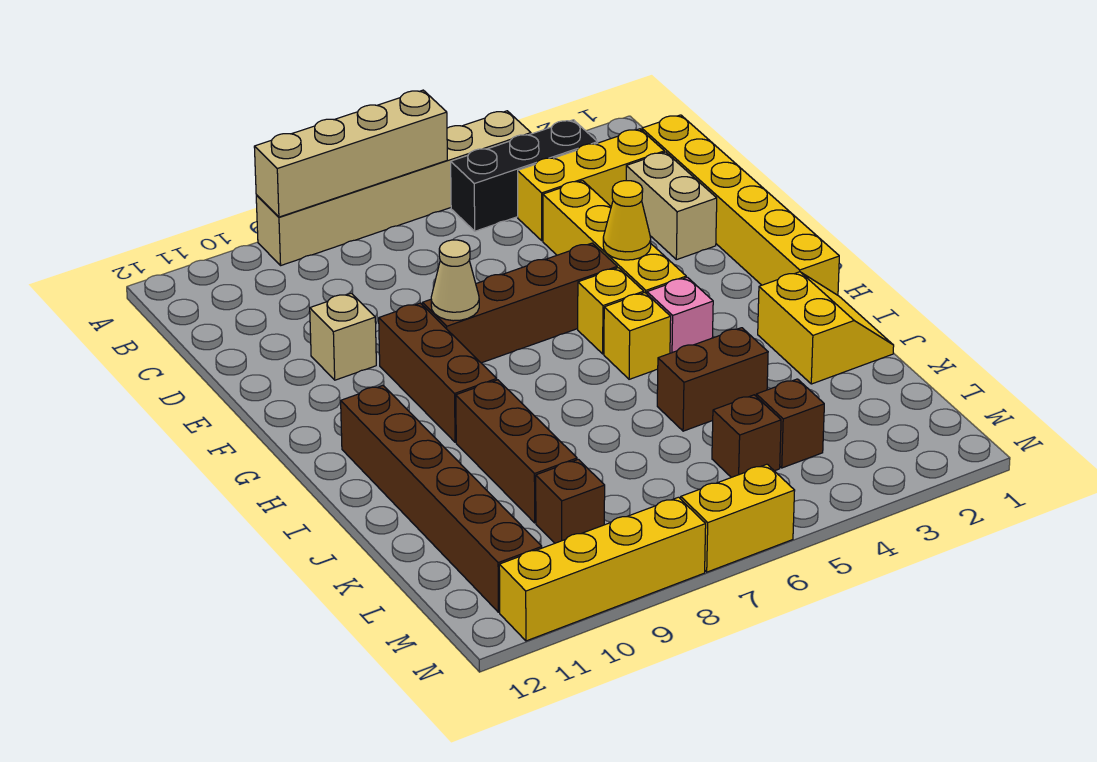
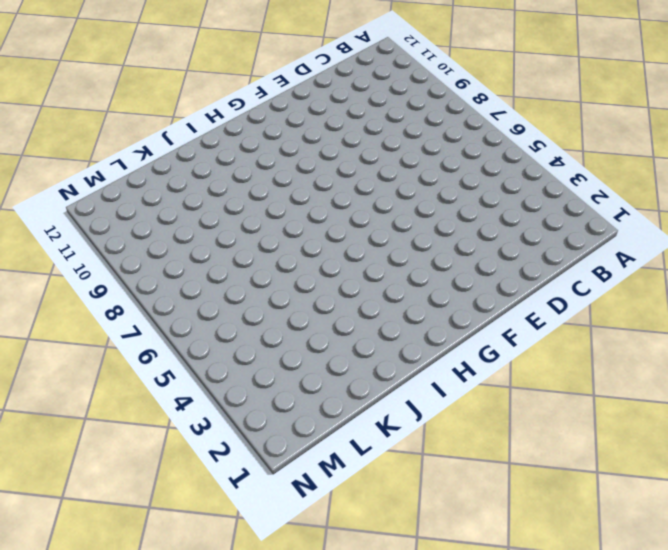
none -> tan 1x6 brick [256,111,531,265]
none -> black 1x3 brick [451,120,598,231]
none -> yellow 1x6 brick [642,115,839,295]

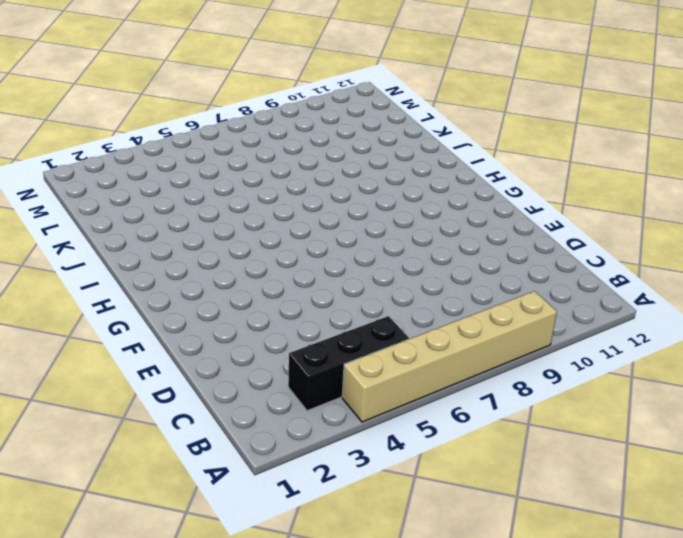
none -> yellow 1x6 brick [642,115,839,295]
none -> yellow 1x3 brick [518,129,664,241]
none -> tan 1x2 brick [626,152,717,260]

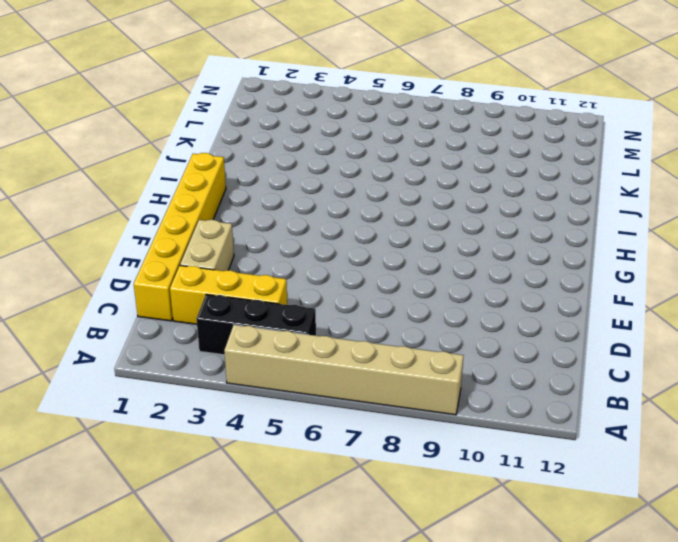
none -> yellow 1x4 brick [543,181,686,294]
none -> tan 1x1 brick [310,293,376,380]
none -> brown 1x4 brick [422,243,617,363]

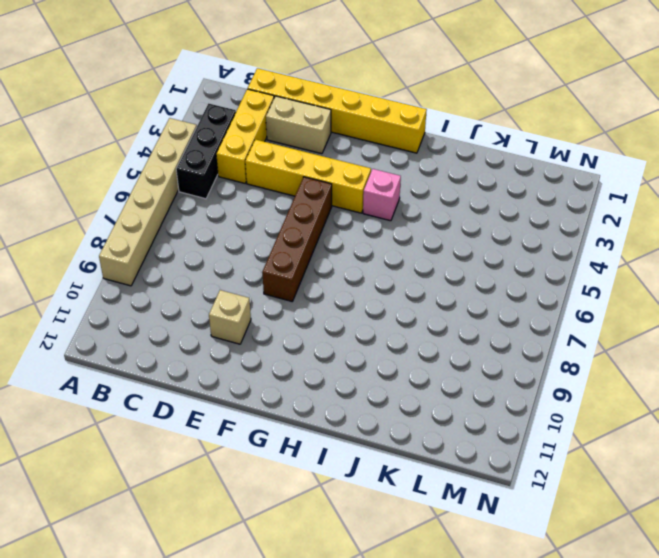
none -> brown 1x3 brick [379,303,497,442]
none -> yellow 1x1 brick [578,268,644,354]
none -> yellow 1x1 brick [604,293,671,379]

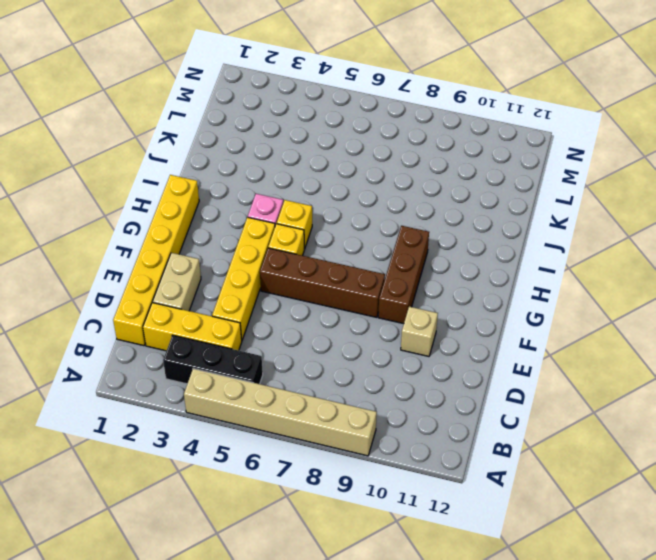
none -> brown 1x6 brick [341,386,542,612]
none -> yellow 2x2 slope [758,272,894,384]
none -> brown 1x3 brick [456,380,577,523]

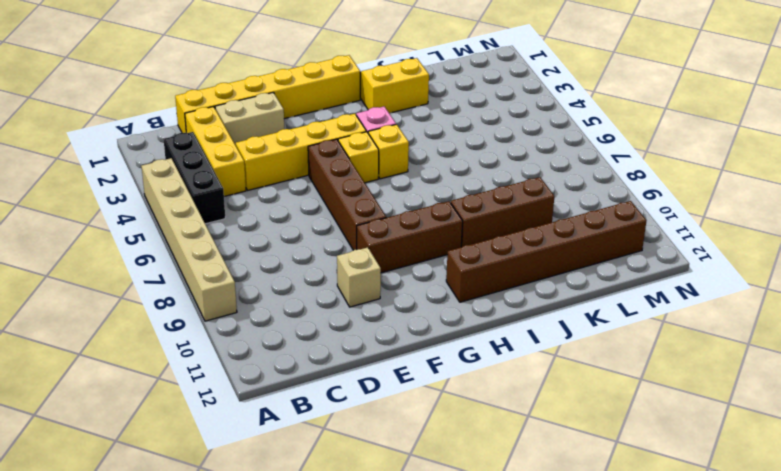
none -> brown 1x2 brick [657,328,768,431]
none -> brown 1x1 brick [756,379,824,468]
none -> brown 1x1 brick [712,395,781,477]

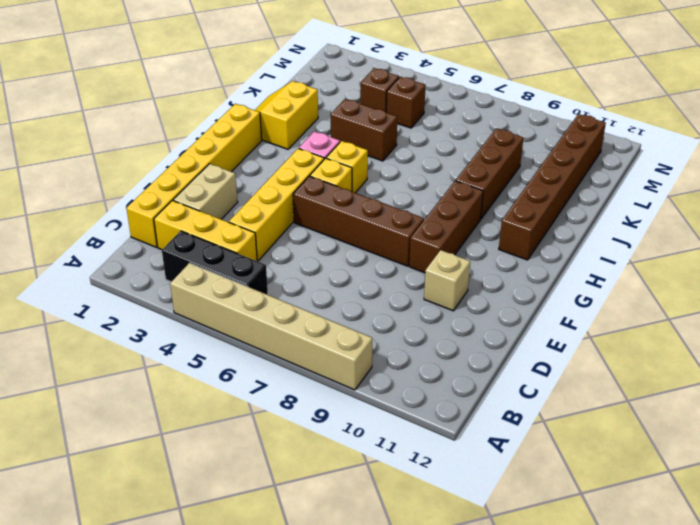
none -> brown 1x1 brick [536,459,605,543]
none -> yellow 1x2 brick [681,464,795,572]
none -> yellow 1x4 brick [499,497,706,641]

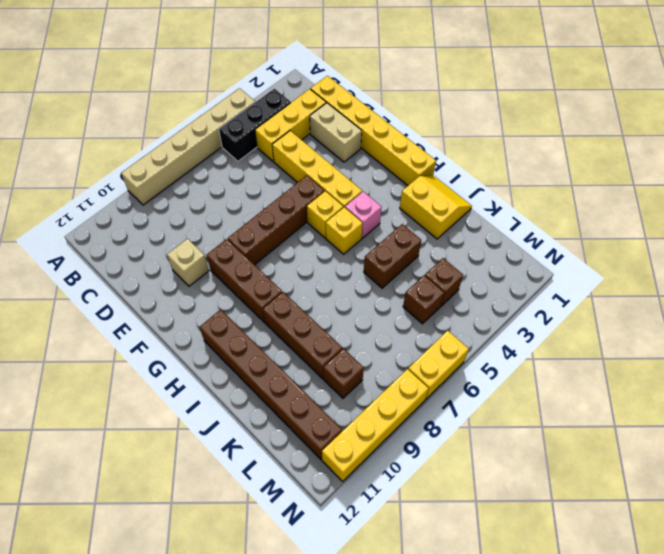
none -> tan 1x4 brick [254,90,447,217]
none -> yellow 1x1 cone [603,181,651,260]
none -> tan 1x1 cone [431,240,479,321]

